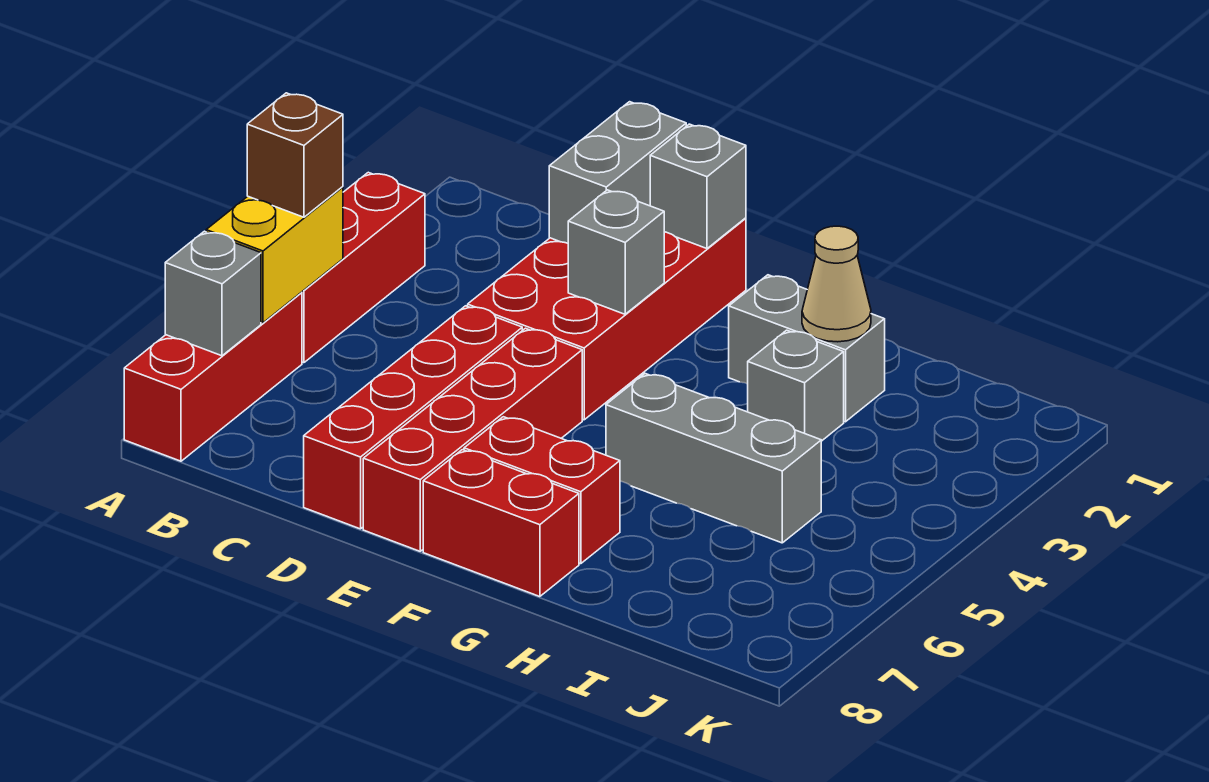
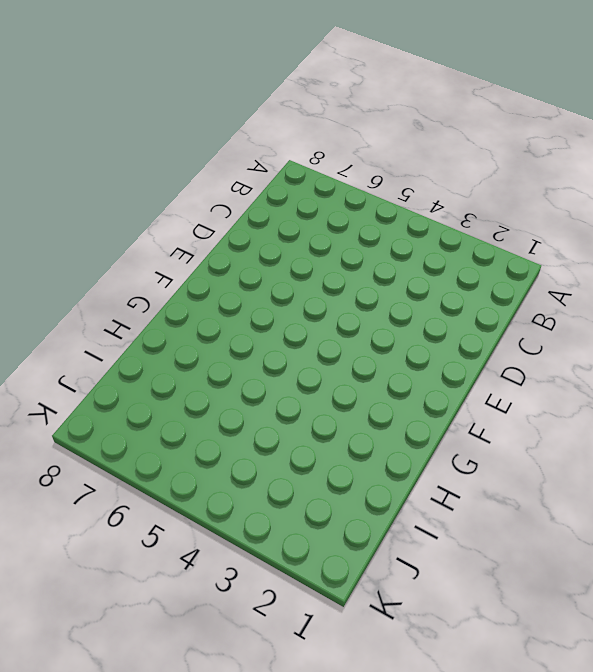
none -> red 1x3 brick [302,172,425,363]
none -> red 1x3 brick [124,292,302,461]
none -> red 2x4 brick [468,218,746,420]

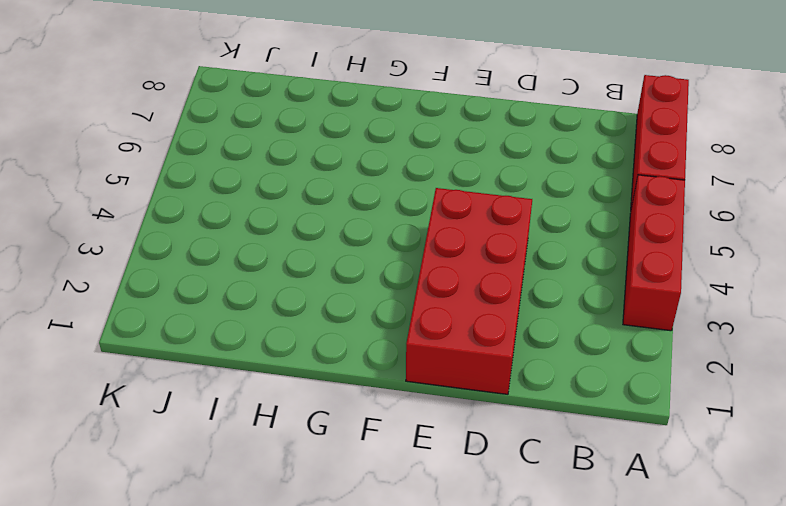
none -> red 1x4 brick [304,306,522,529]
none -> red 1x4 brick [363,328,582,551]
none -> red 1x2 brick [464,417,620,564]

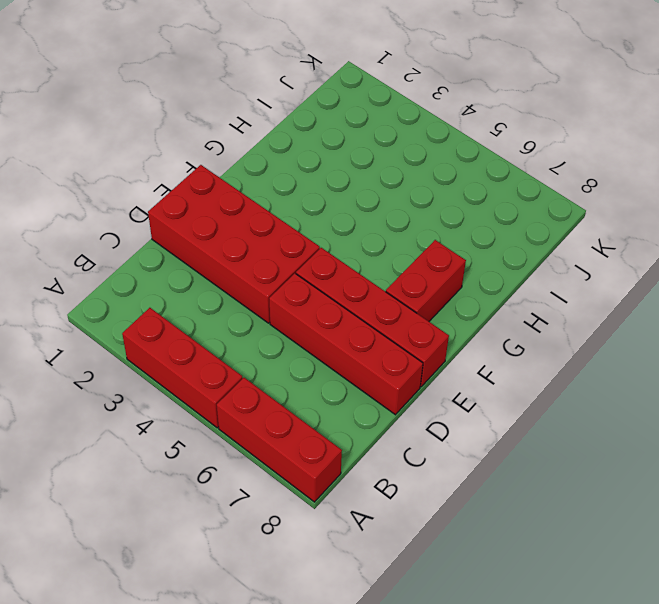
none -> red 1x2 brick [423,450,579,597]
none -> grey 1x2 brick [729,275,885,422]
none -> grey 1x3 brick [606,374,821,543]

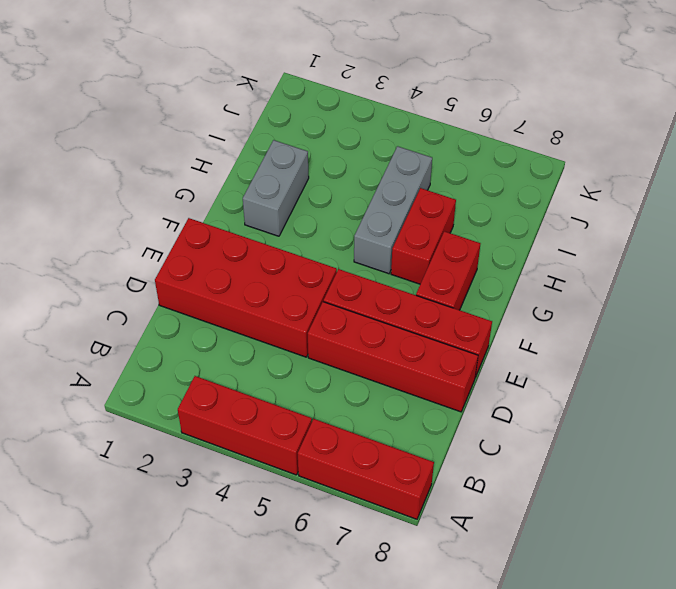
red 1x2 brick [391,188,456,284] -> red 1x2 brick moved to [423,450,579,597]
none -> grey 1x1 brick [748,330,844,441]
none -> yellow 1x2 brick [206,187,343,323]
none -> grey 1x1 brick [165,231,261,356]

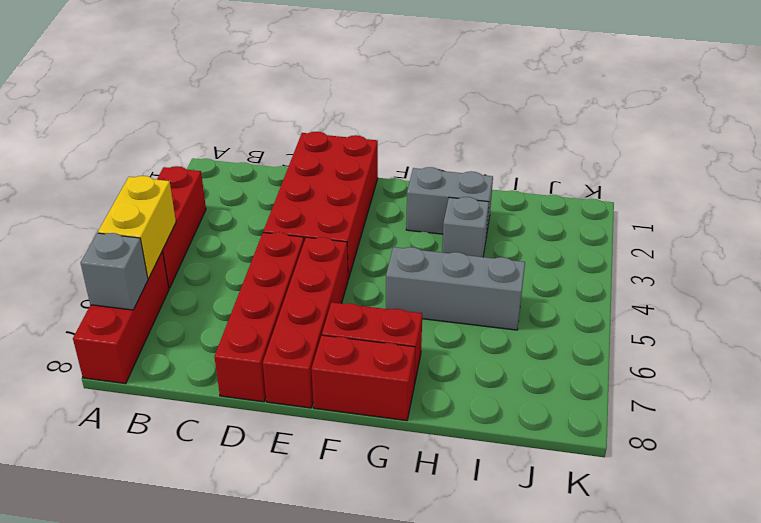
none -> grey 1x2 brick [549,102,686,243]
none -> grey 1x1 brick [650,124,746,249]
none -> grey 1x1 brick [568,190,664,314]

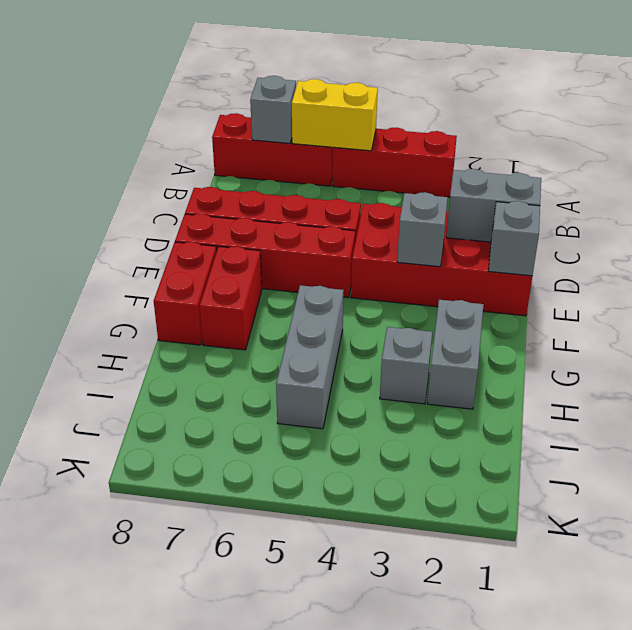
none -> tan 1x1 cone [802,226,871,342]
none -> brown 1x1 brick [247,93,343,217]

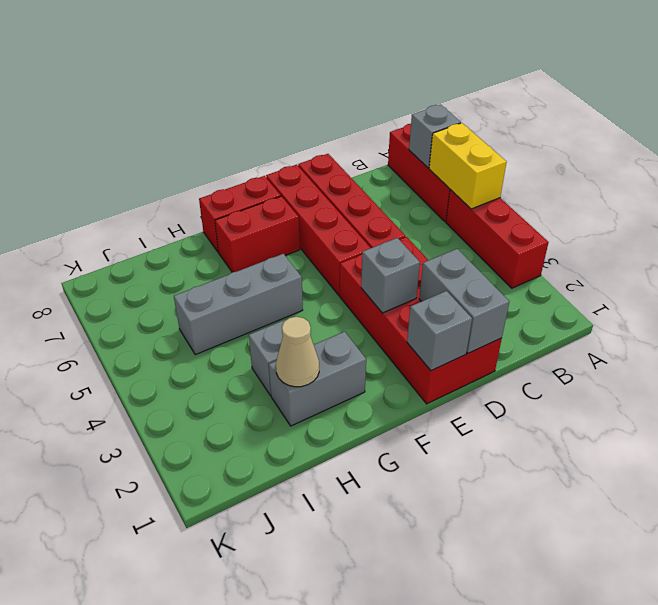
none -> brown 1x1 brick [247,93,343,217]

